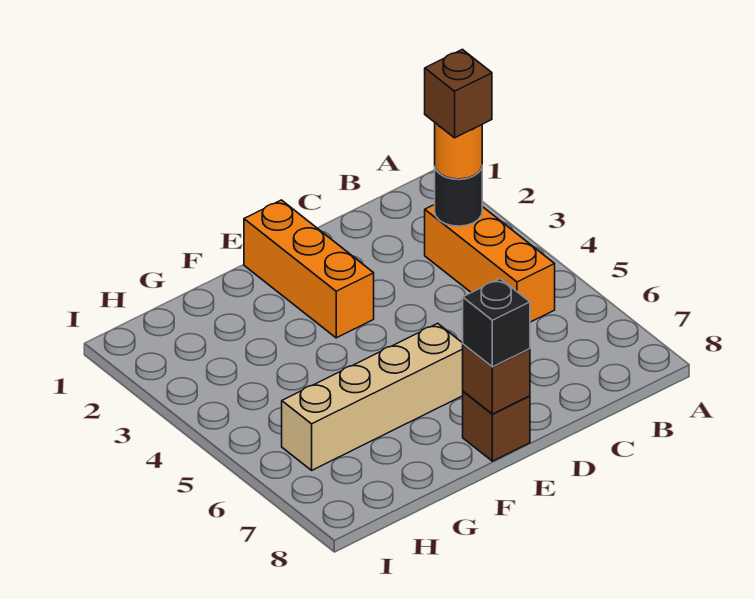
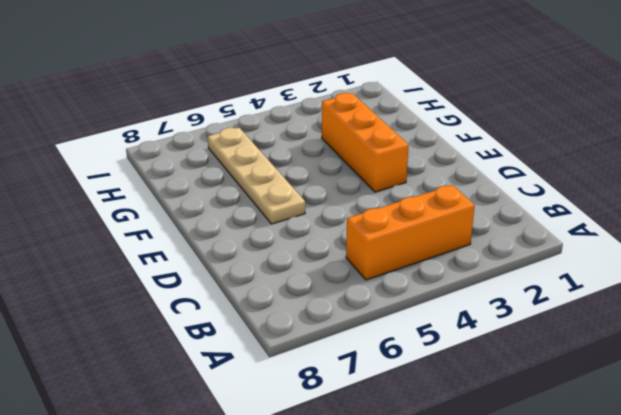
orange 1x3 brick [322,93,409,192] -> orange 1x3 brick turned to [244,200,374,338]
tan 1x4 plate [208,128,305,224] -> tan 1x4 brick [282,323,463,470]
none -> brown 1x1 brick [463,391,530,461]
none -> black 1x1 round brick [435,168,482,226]

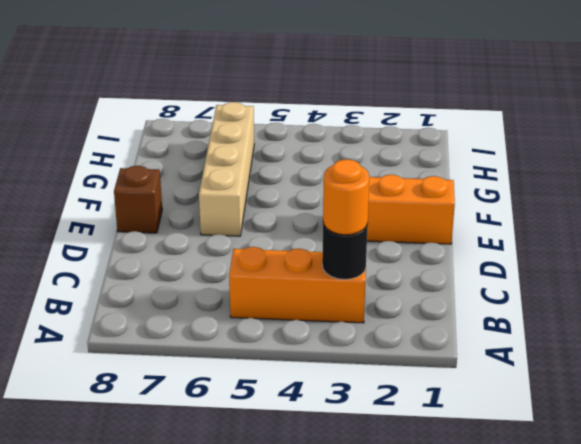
none -> brown 1x1 brick [463,344,530,414]
none -> black 1x1 brick [463,279,530,367]

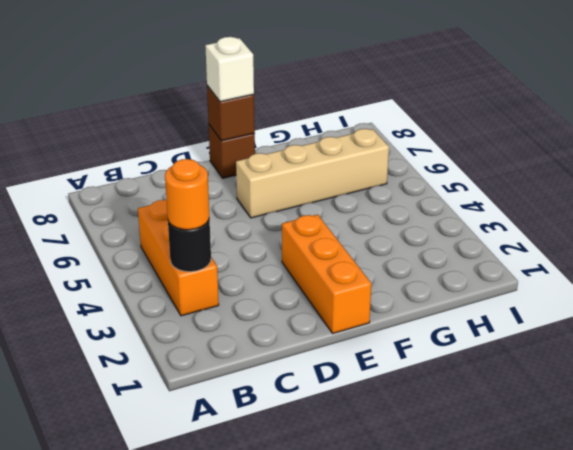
white 1x1 brick [205,37,254,102] -> black 1x1 brick [463,279,530,367]
none -> brown 1x1 brick [425,49,492,138]

